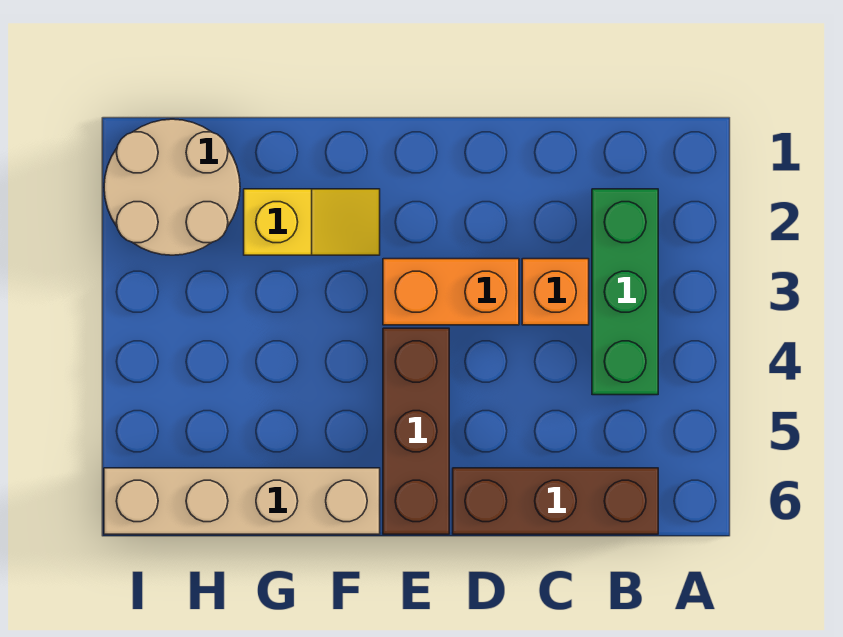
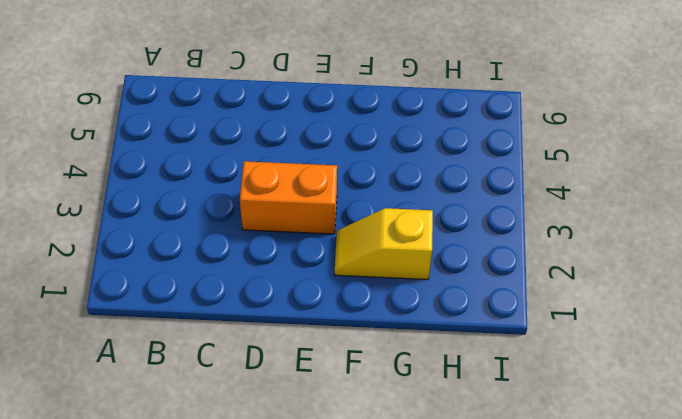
none -> green 1x3 brick [592,189,658,395]
none -> brown 1x3 brick [453,468,658,534]

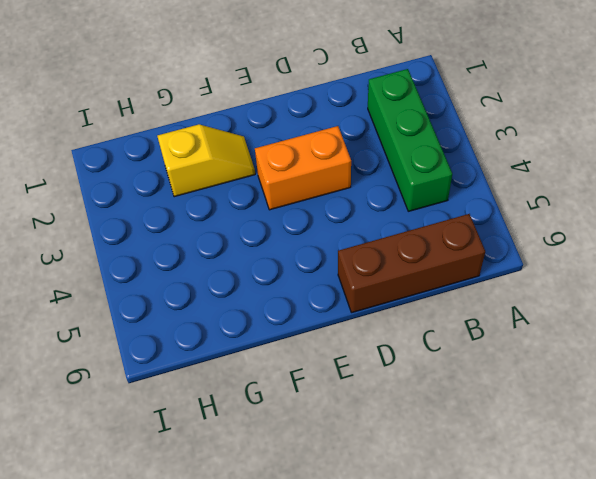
none -> orange 1x1 brick [522,259,589,325]
none -> brown 1x3 brick [383,328,449,534]

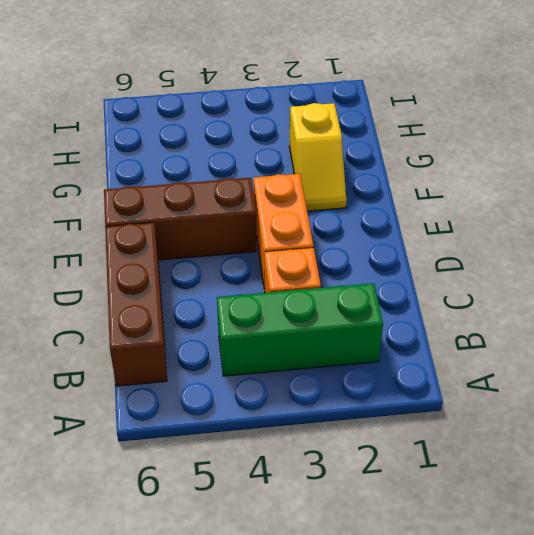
none -> tan 1x4 brick [104,468,380,534]
none -> tan 2x2 round brick [104,119,240,255]

